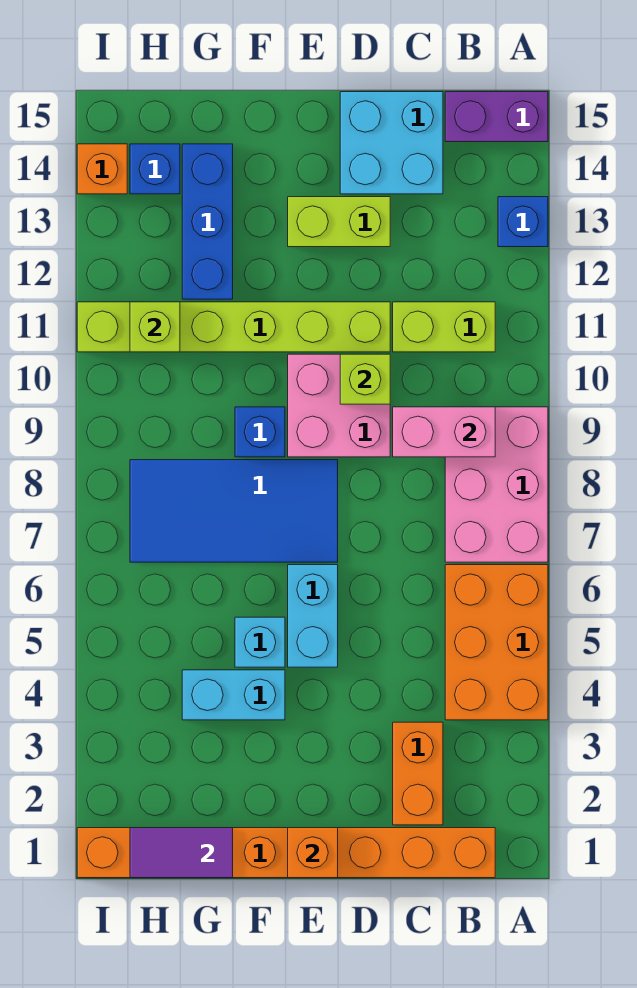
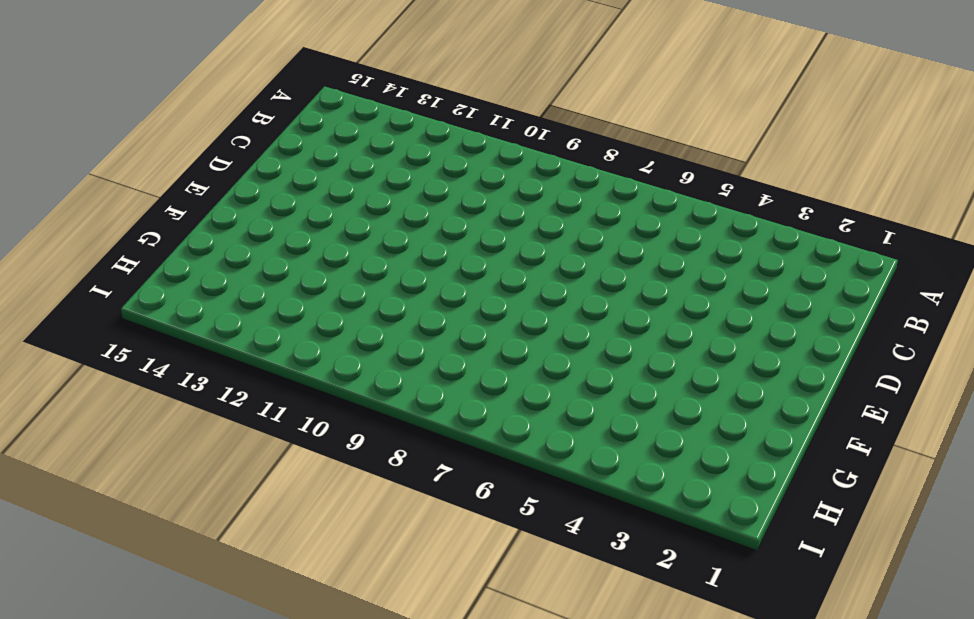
none -> orange 2x3 brick [445,565,548,720]
none -> pink 2x3 brick [445,407,548,562]
none -> blue 1x1 brick [498,197,548,247]

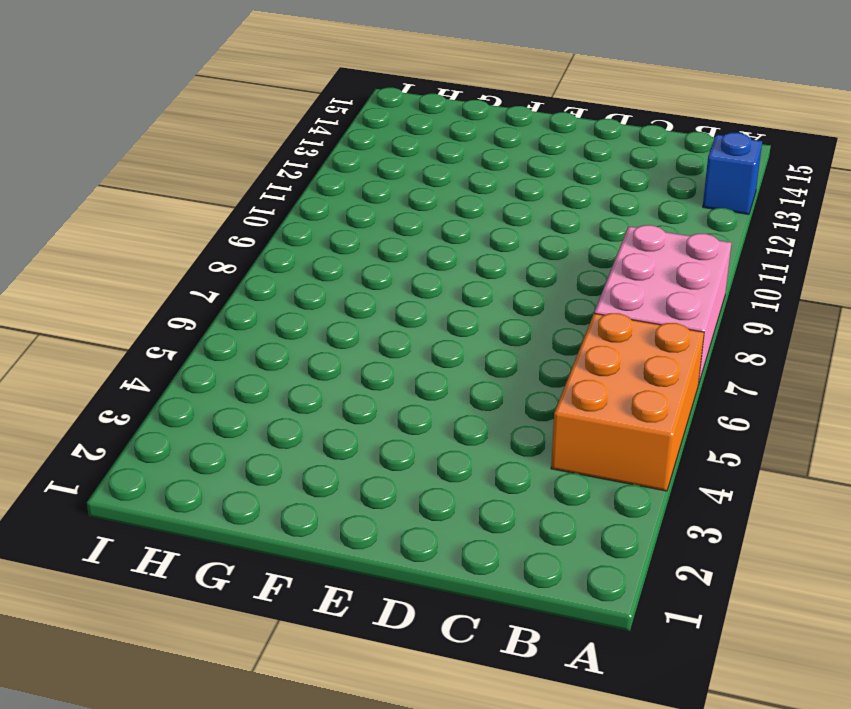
none -> purple 1x2 brick [445,92,548,142]
none -> orange 1x8 brick [77,828,495,878]
none -> lime 1x2 brick [393,302,495,352]

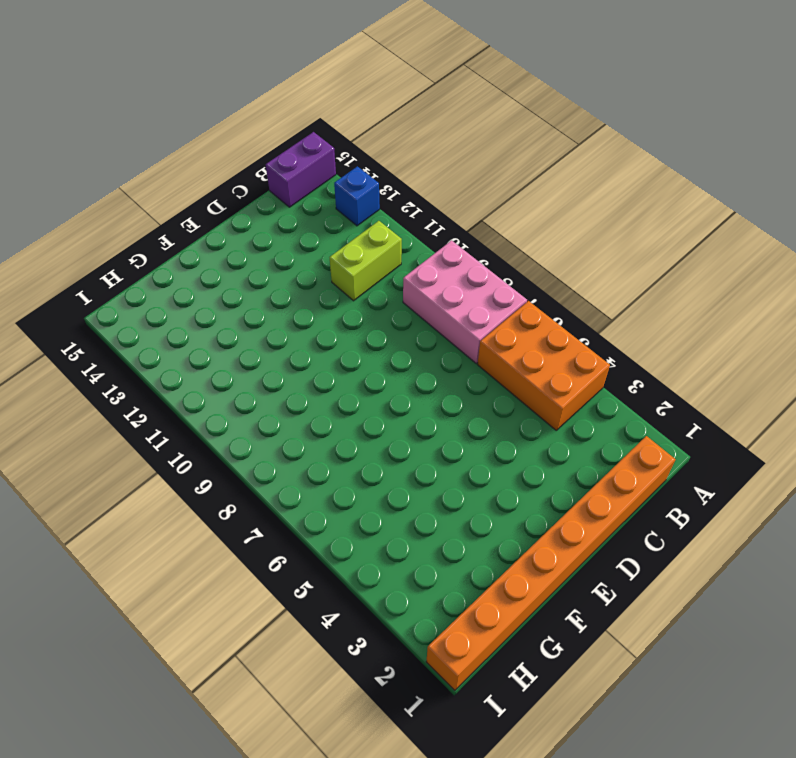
none -> orange 1x2 brick [393,722,443,825]
none -> cyan 2x2 brick [340,92,443,194]
none -> pink 2x2 brick [288,354,390,457]

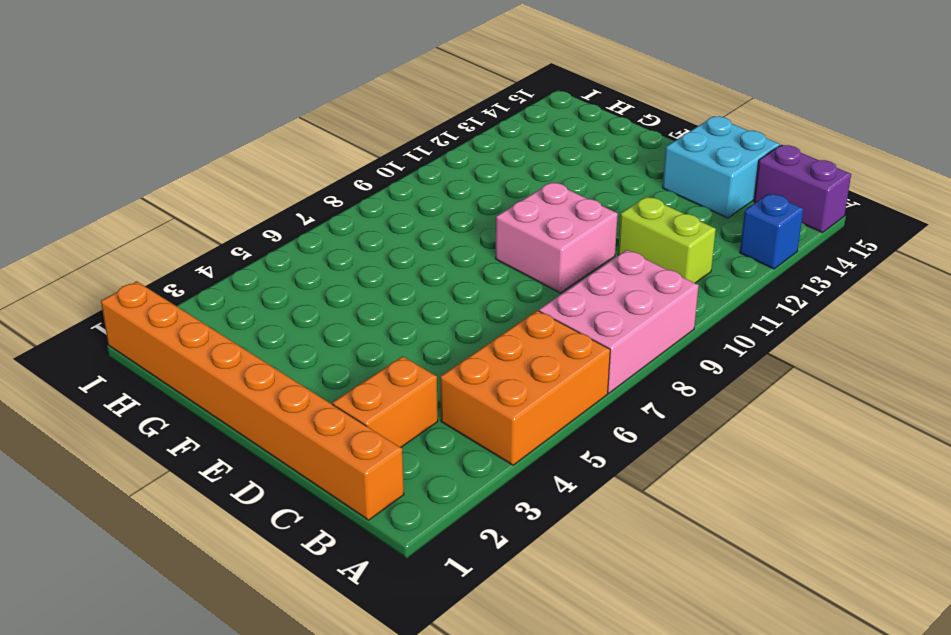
none -> lime 1x6 brick [77,302,390,352]
none -> lime 1x2 brick [288,197,390,247]
none -> cyan 1x2 brick [288,565,338,667]

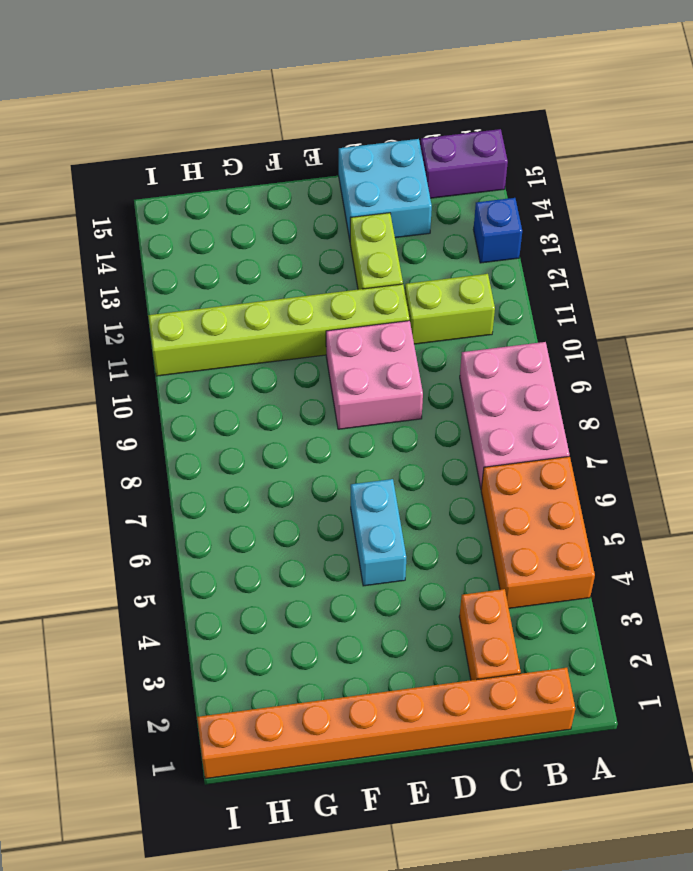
lime 1x2 brick [350,213,403,289] -> lime 1x2 brick turned to [288,197,390,247]
none -> blue 2x4 tile [130,460,338,562]
none -> cyan 1x2 brick [182,670,285,720]
none -> cyan 1x1 brick [235,617,285,667]

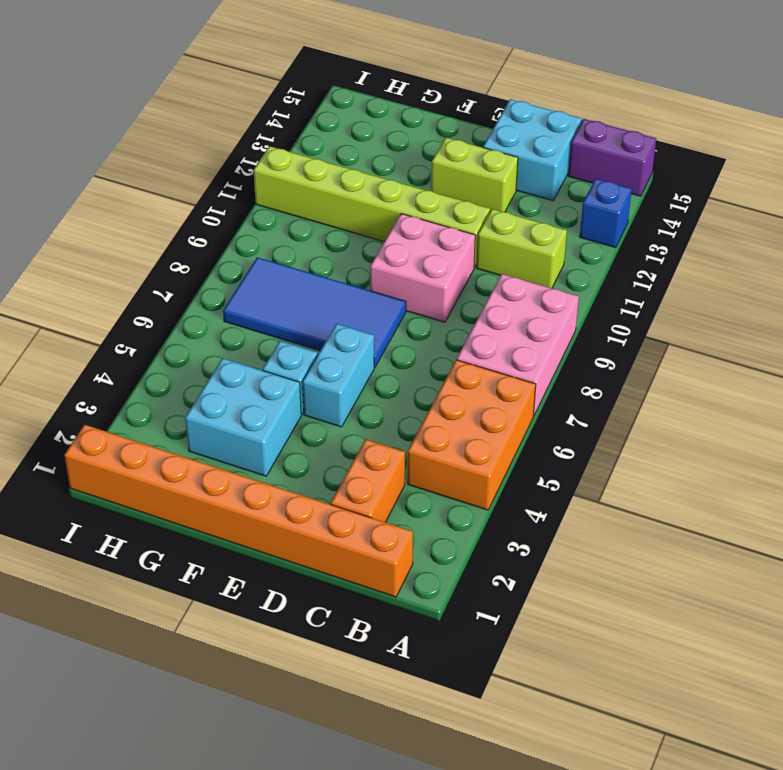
cyan 2x2 brick [185,358,301,476] -> cyan 1x2 brick [182,670,285,720]
none -> blue 1x1 brick [235,407,285,457]
none -> blue 1x3 brick [182,144,233,299]
none -> blue 1x1 brick [130,144,180,194]

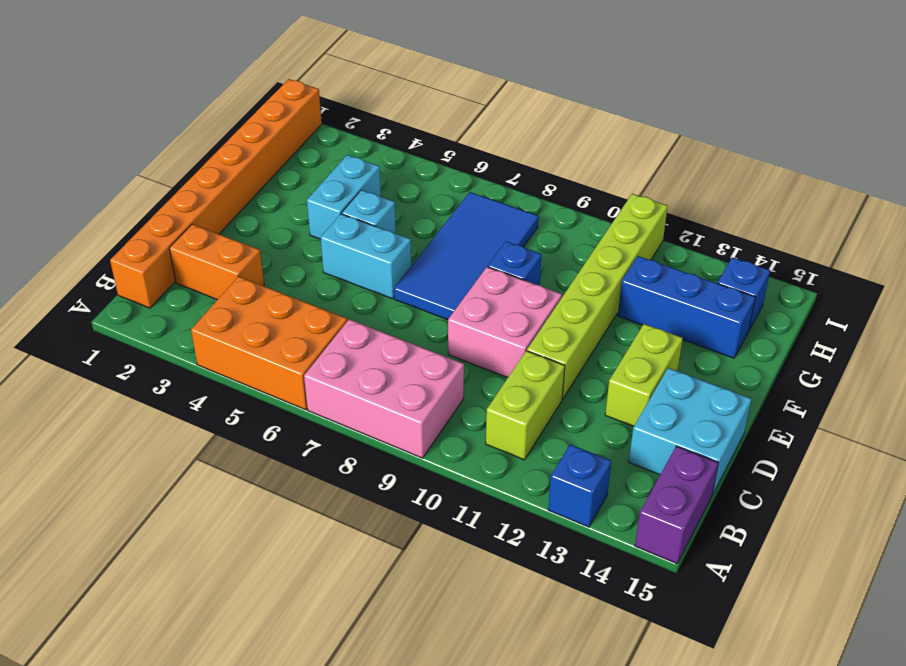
none -> orange 1x1 brick [77,144,127,194]
none -> pink 1x2 brick [393,407,495,457]
none -> lime 1x1 brick [340,354,390,404]

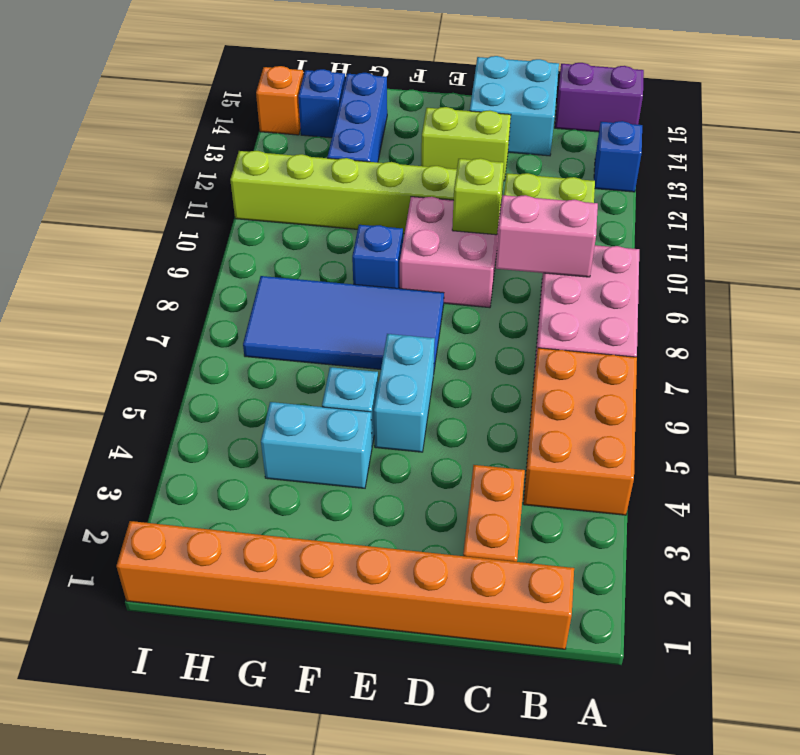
none -> orange 1x1 brick [288,828,338,878]
none -> purple 1x2 tile [130,828,233,878]
none -> lime 1x1 brick [130,302,180,352]

